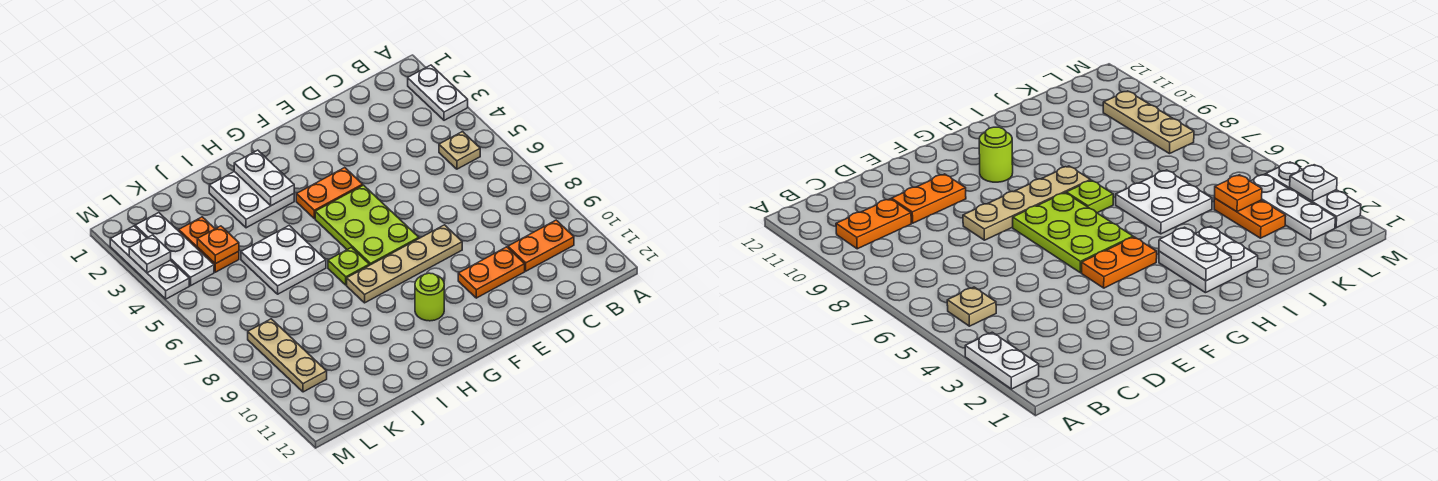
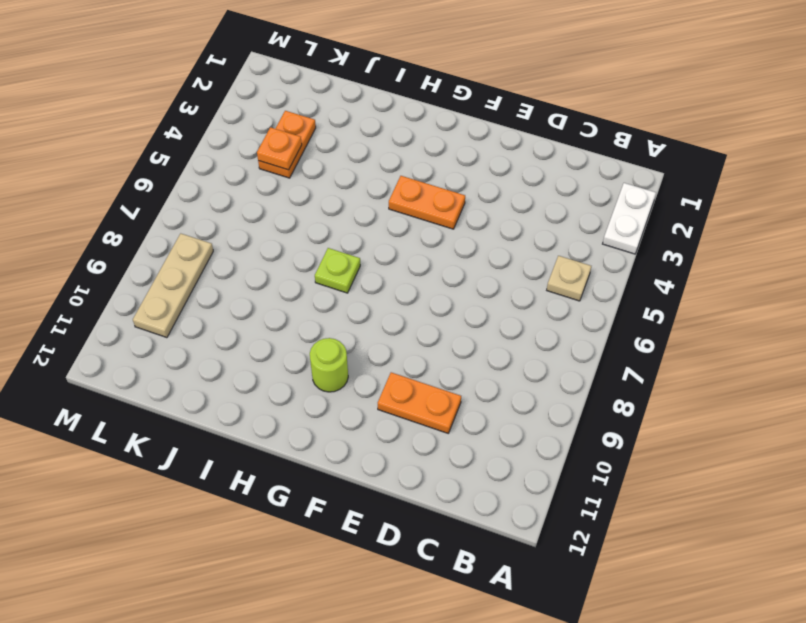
none -> orange 1x2 plate [508,220,574,271]
none -> tan 1x4 plate [347,225,462,303]
none -> lime 2x3 plate [315,185,419,265]

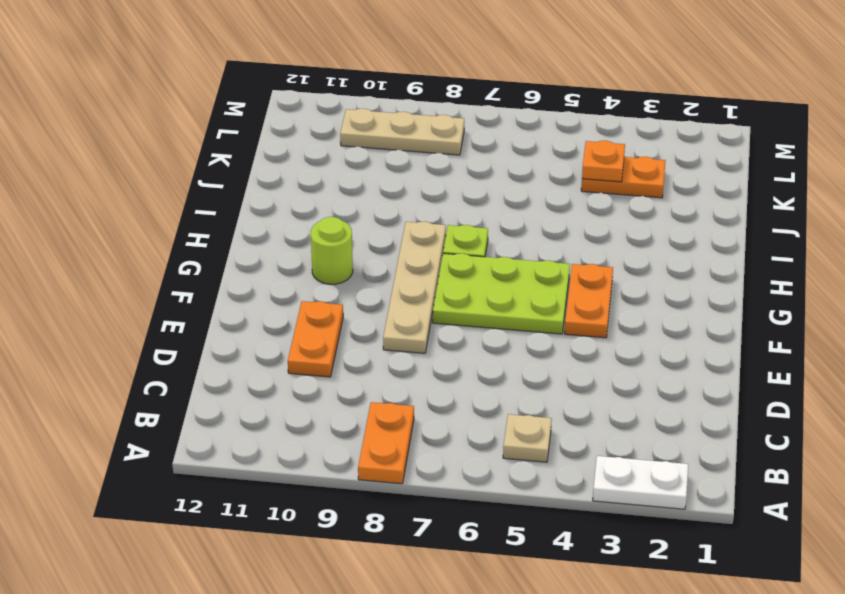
orange 1x2 plate [358,402,414,484] -> orange 1x2 plate moved to [508,220,574,271]
none -> white 2x2 plate [209,172,294,228]
none -> white 2x2 plate [241,226,326,294]
none -> white 1x3 plate [135,213,214,286]

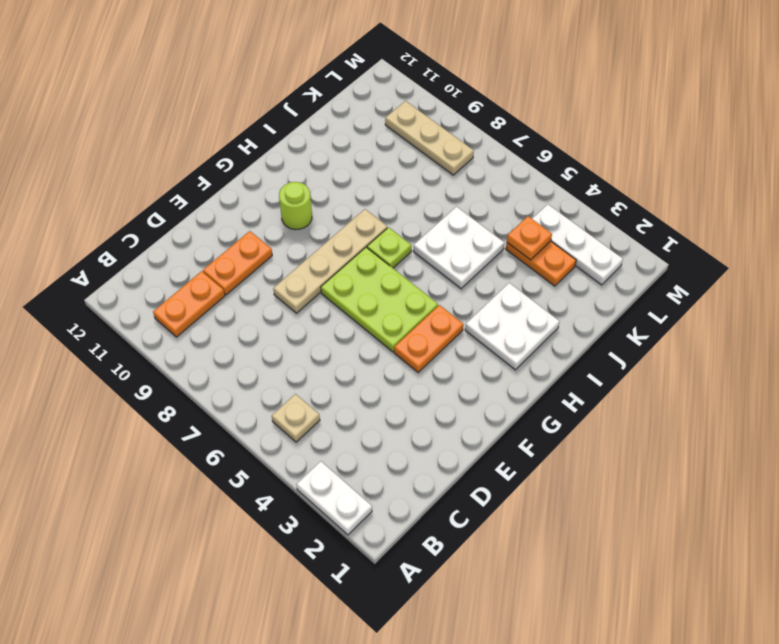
none -> white 1x3 plate [110,226,189,299]
none -> white 1x2 plate [234,150,294,206]
none -> white 1x1 plate [129,235,171,273]

